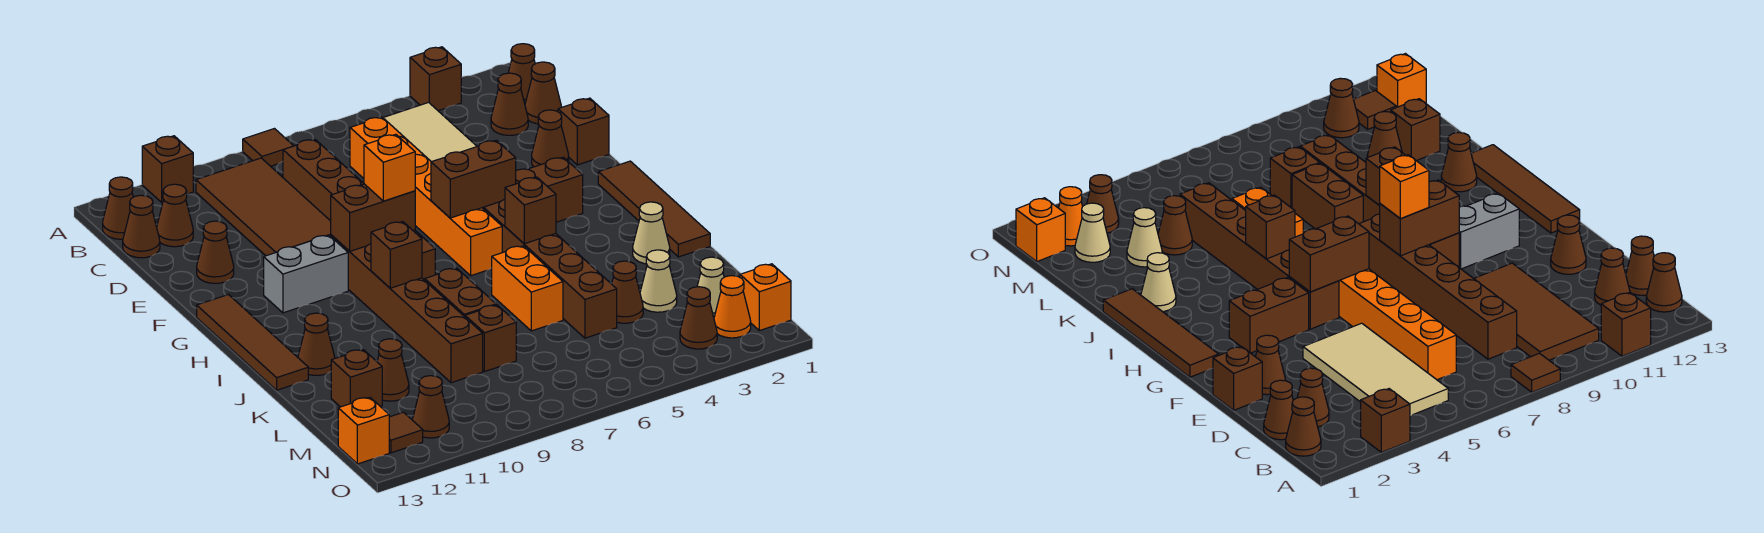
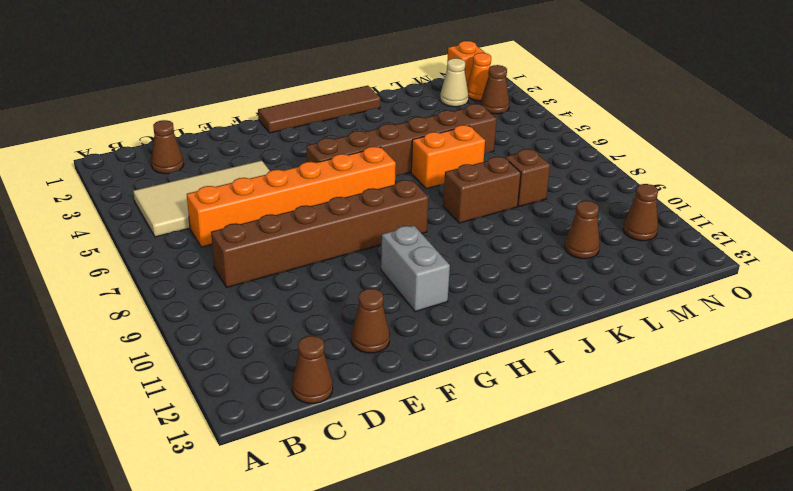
none -> brown 1x1 brick [410,47,461,111]
none -> brown 1x1 tile [243,129,293,166]
none -> brown 1x1 brick [142,136,193,202]
none -> brown 1x1 cone [508,44,535,103]

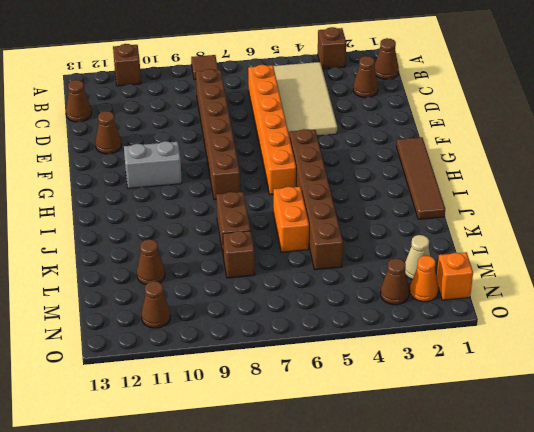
none -> brown 2x4 tile [196,158,331,256]
none -> brown 1x1 cone [103,177,133,239]
none -> brown 1x1 cone [525,62,562,124]
none -> brown 1x1 cone [157,184,193,247]

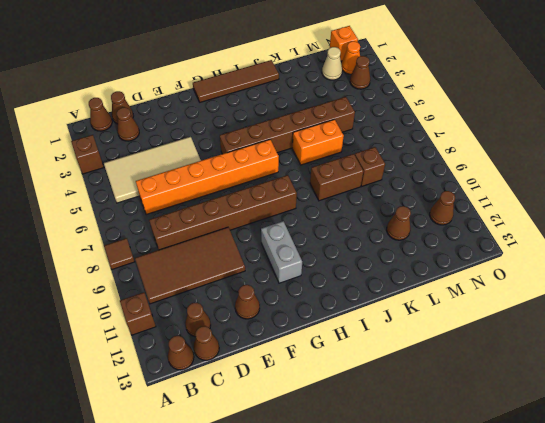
none -> brown 1x1 brick [558,98,609,165]
none -> brown 1x1 cone [532,110,569,167]
none -> brown 1x2 brick [516,157,583,222]
none -> brown 1x6 brick [331,235,483,383]

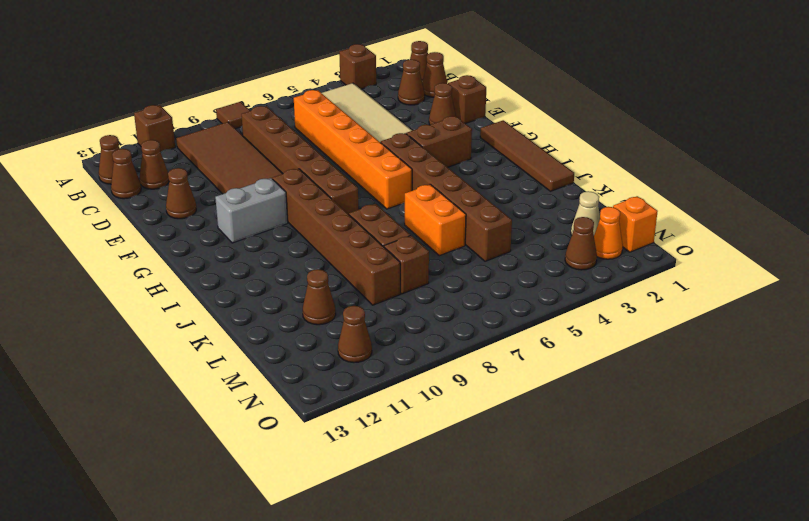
none -> brown 1x4 tile [197,295,308,390]
none -> tan 1x1 cone [633,202,670,264]
none -> brown 1x1 cone [298,313,335,375]
none -> tan 1x1 cone [640,250,677,312]

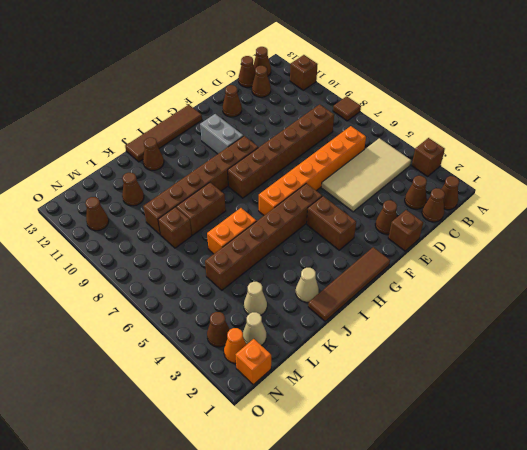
none -> brown 2x4 tile [196,158,331,256]
none -> brown 1x1 cone [612,261,643,323]
none -> brown 1x1 brick [331,349,382,407]
none -> brown 1x1 tile [389,412,423,453]

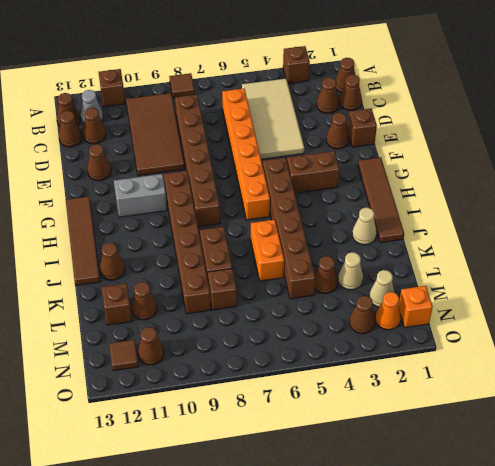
grey 1x1 cone [81,90,103,123] -> none
none -> orange 1x1 brick [338,397,389,464]
none -> brown 1x2 brick [431,140,516,218]
none -> brown 1x2 brick [331,184,415,251]
none -> brown 1x1 brick [505,177,556,244]

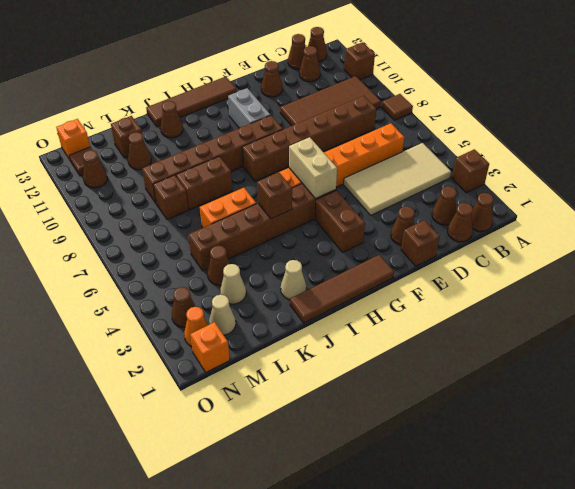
tan 1x2 brick [289,137,337,199] -> brown 1x2 brick [431,140,516,218]
none -> brown 1x2 brick [331,184,415,251]
none -> brown 1x1 brick [371,222,422,288]
none -> orange 1x1 brick [364,134,415,201]

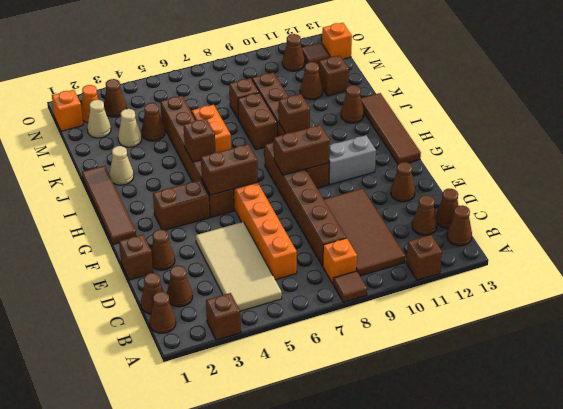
orange 1x1 brick [323,238,357,284] -> orange 1x1 brick moved to [364,134,415,201]

